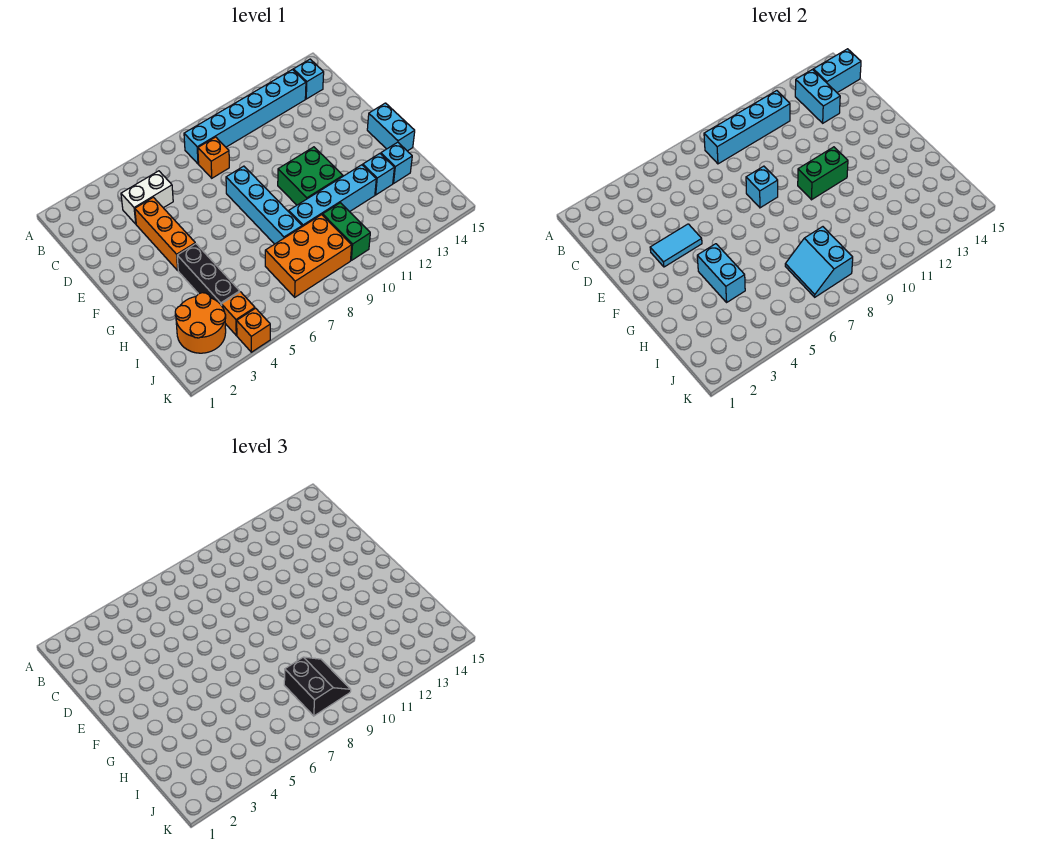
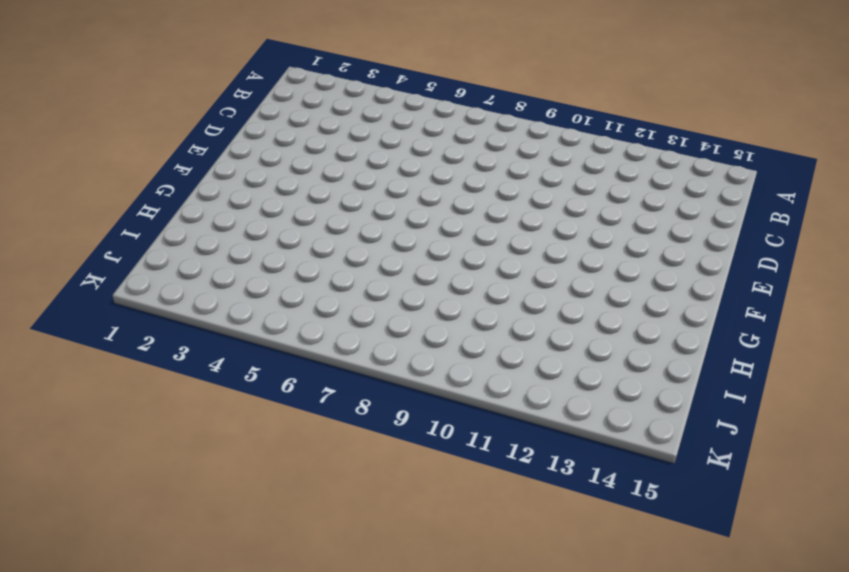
none -> cyan 1x6 brick [184,70,306,164]
none -> cyan 1x1 brick [293,59,324,99]
none -> white 1x2 brick [121,171,173,224]

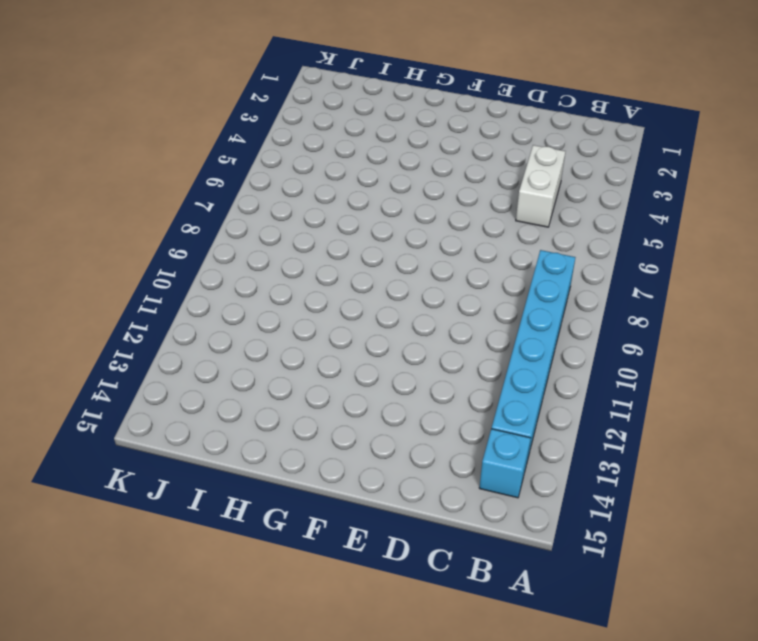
none -> orange 1x1 brick [198,137,229,178]
none -> orange 1x3 brick [135,197,195,270]
none -> cyan 1x4 brick [226,166,302,244]

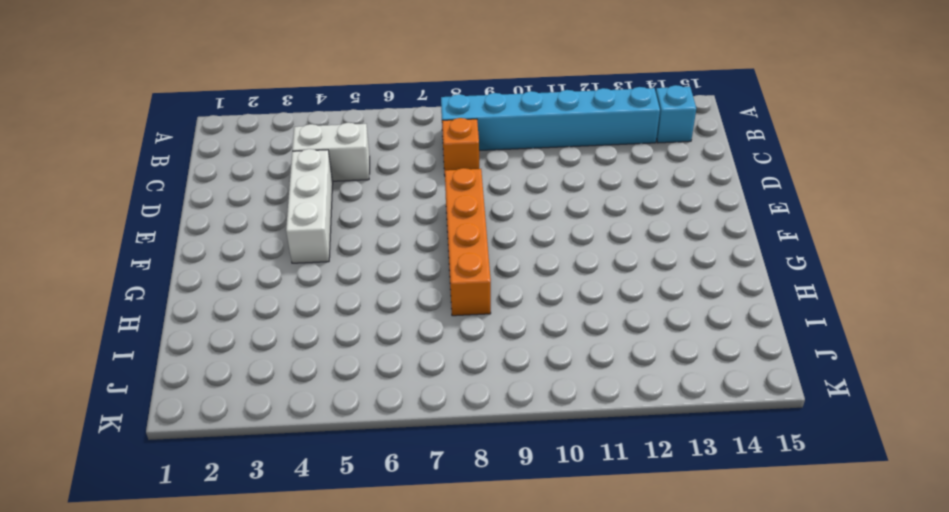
white 1x3 brick [286,149,333,263] -> orange 1x3 brick [135,197,195,270]
orange 1x4 brick [445,168,491,316] -> cyan 1x4 brick [226,166,302,244]
none -> green 2x2 brick [278,147,343,205]
none -> cyan 1x2 brick [367,103,415,151]
none -> black 1x3 brick [177,244,240,306]

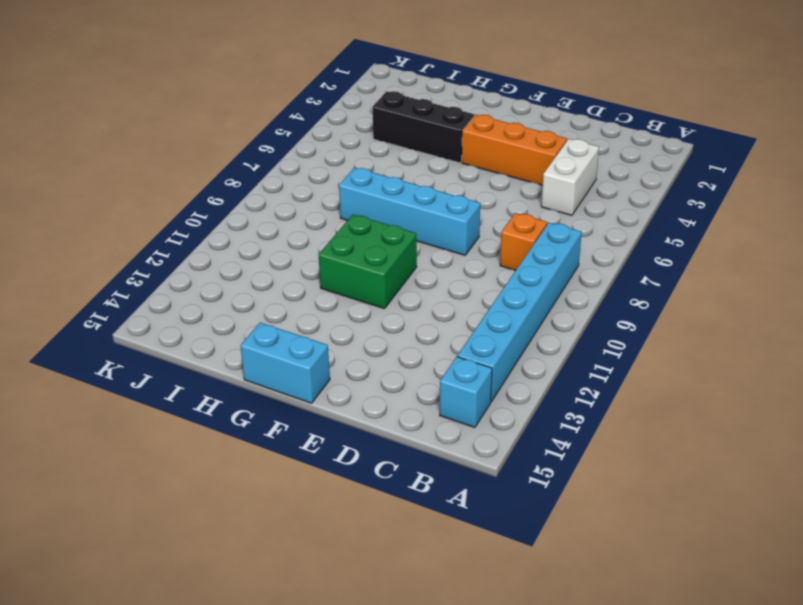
none -> cyan 1x4 brick [289,165,376,227]
none -> cyan 1x1 brick [363,154,394,195]
none -> cyan 1x1 brick [381,142,412,183]

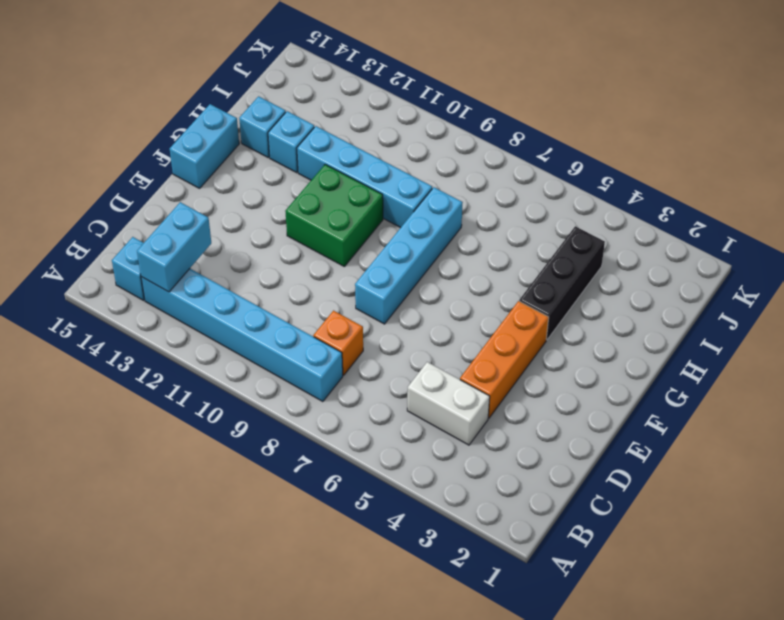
none -> orange 2x2 round brick [175,293,226,353]
none -> orange 2x3 brick [265,215,352,297]
none -> green 1x2 brick [323,203,370,260]

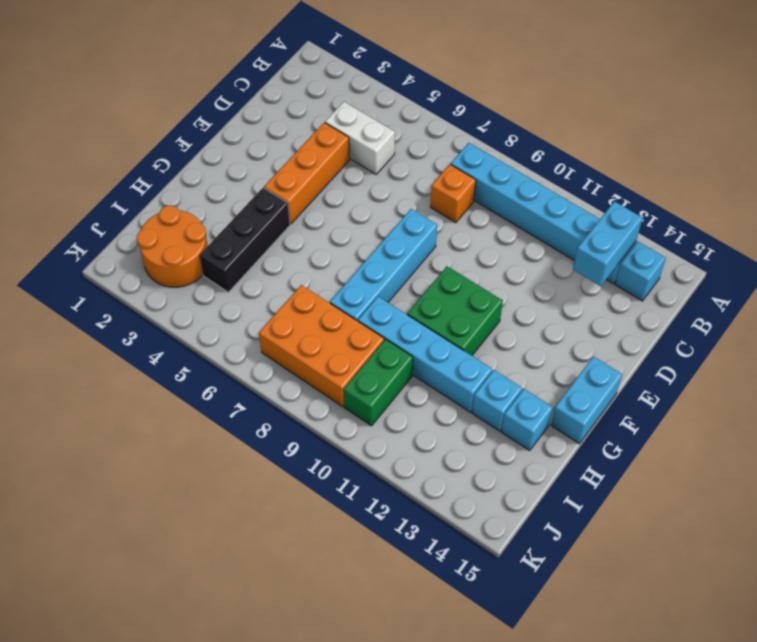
none -> orange 1x1 brick [222,292,255,335]
none -> orange 1x1 brick [237,308,270,352]
none -> cyan 1x4 brick [704,91,790,164]

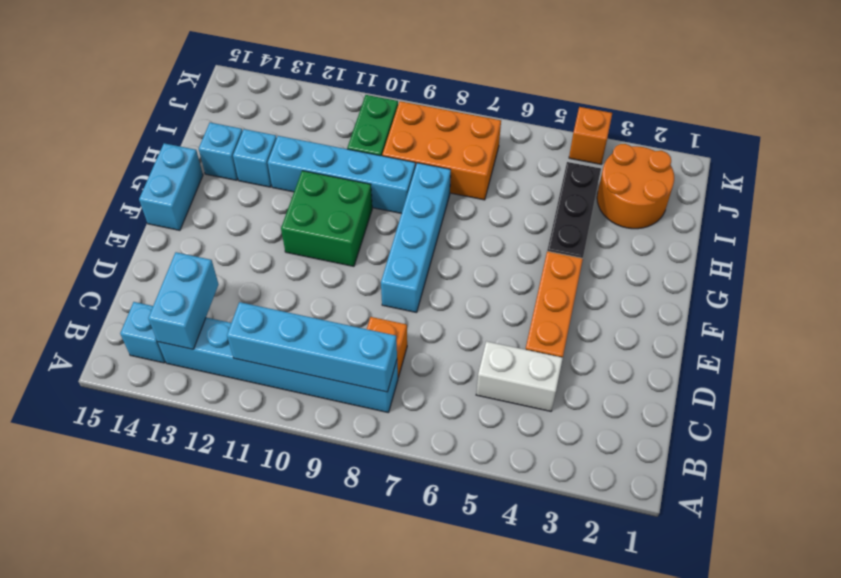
none -> orange 1x1 brick [222,292,255,335]
none -> cyan 1x2 brick [813,49,861,93]
none -> cyan 1x2 tile [650,224,702,267]

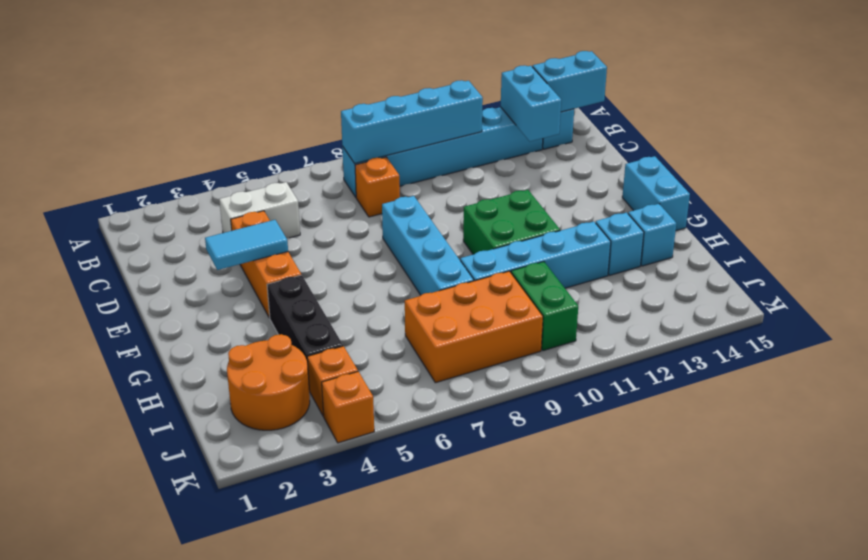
none -> cyan 1x1 brick [746,166,778,208]
none -> green 1x2 brick [798,147,848,200]
none -> cyan 1x2 brick [697,244,745,302]

